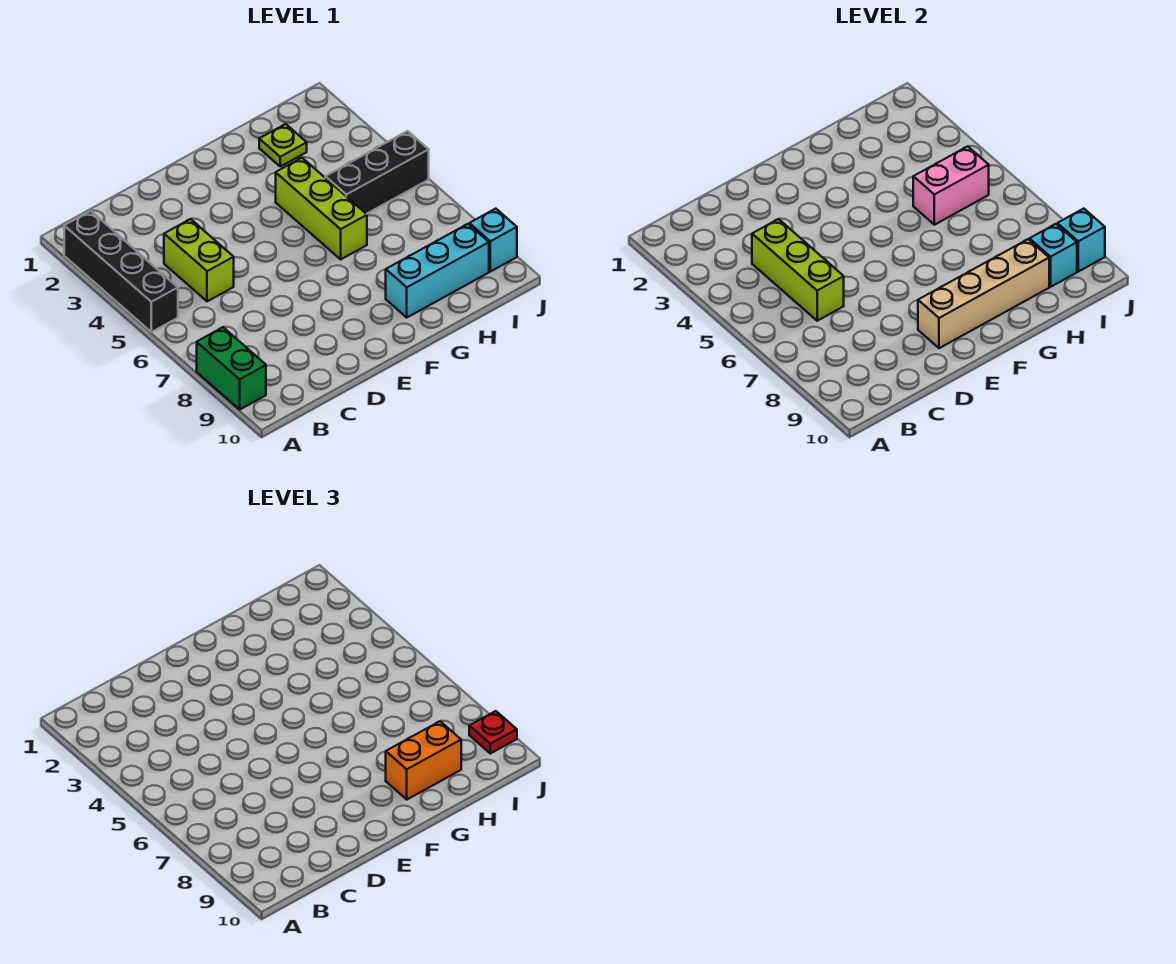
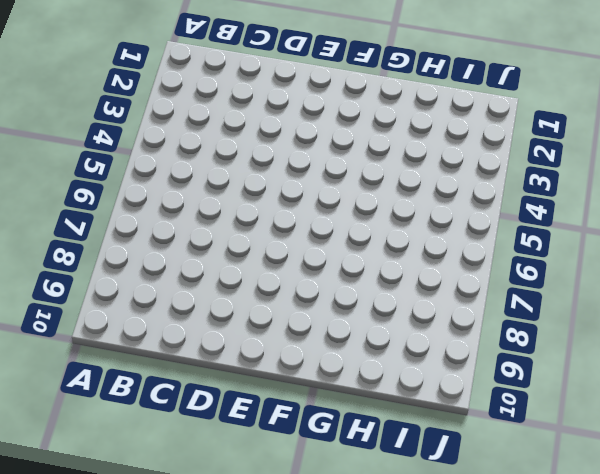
none -> black 1x4 brick [64,211,178,332]
none -> green 1x2 brick [197,327,266,409]
none -> lime 1x2 brick [164,219,234,301]

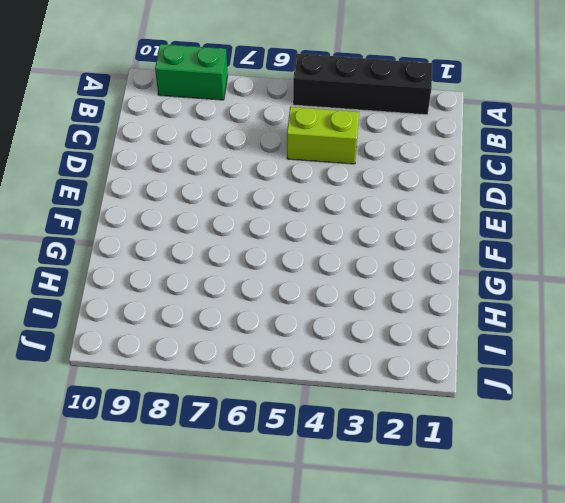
none -> lime 1x3 brick [276,158,367,259]
none -> cyan 1x3 brick [386,224,489,317]
none -> lime 1x1 plate [259,124,307,167]

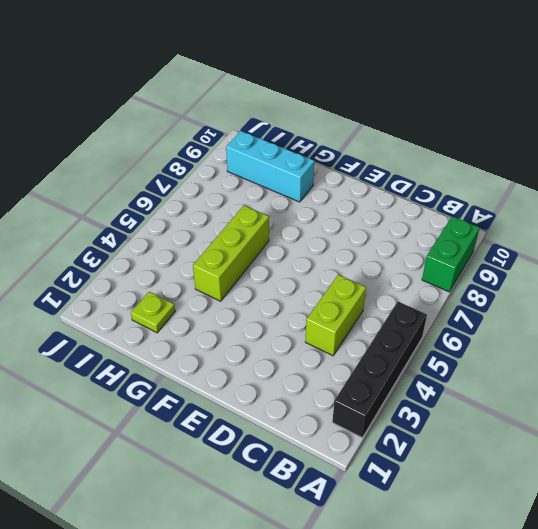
none -> black 1x3 brick [325,131,429,214]
none -> cyan 1x1 brick [469,209,517,272]
none -> lime 1x3 brick [752,219,844,321]

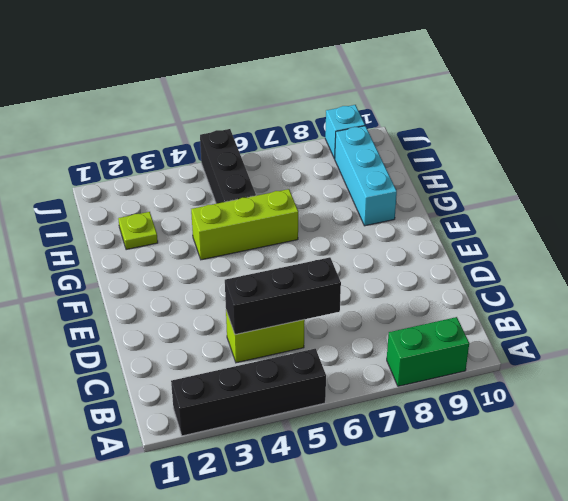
black 1x3 brick [225,257,341,335] -> lime 1x3 brick [752,219,844,321]
none -> tan 1x4 brick [918,239,1049,348]
none -> pink 1x2 brick [913,146,989,225]
none -> cyan 1x1 brick [1030,224,1077,287]

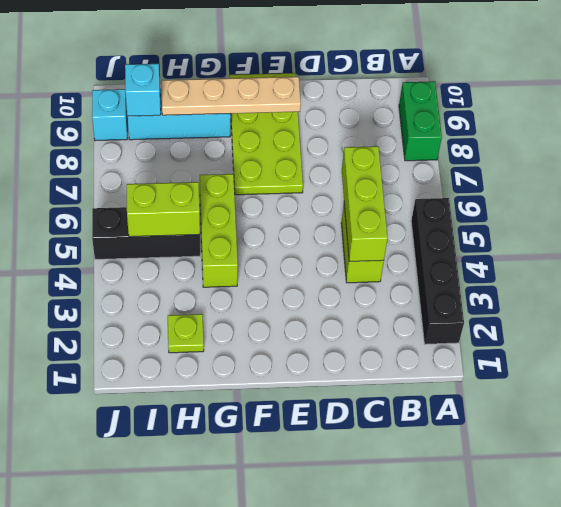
lime 2x4 plate [229,73,303,195] -> none
tan 1x4 plate [161,77,301,115] -> tan 1x4 brick [918,239,1049,348]
lime 1x2 brick [127,182,200,237] -> pink 1x2 brick [913,146,989,225]
none -> cyan 1x1 brick [1057,209,1105,272]
none -> orange 1x2 brick [386,721,461,799]
none -> red 1x1 plate [469,711,517,754]

